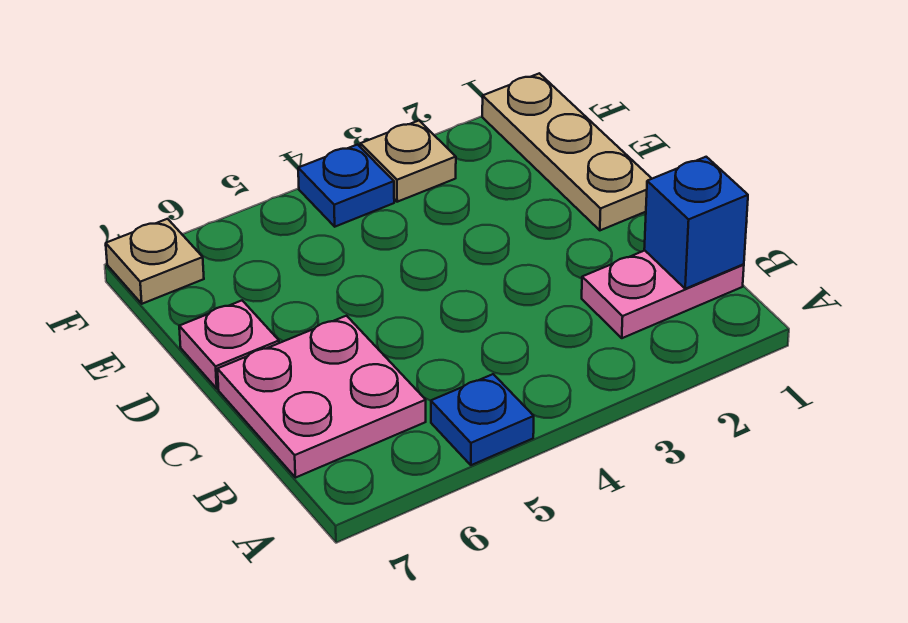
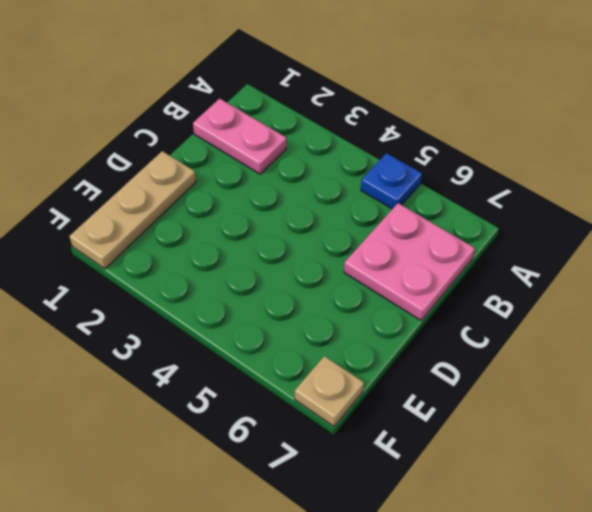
none -> pink 1x1 plate [179,301,279,388]
none -> tan 1x1 plate [361,121,456,202]

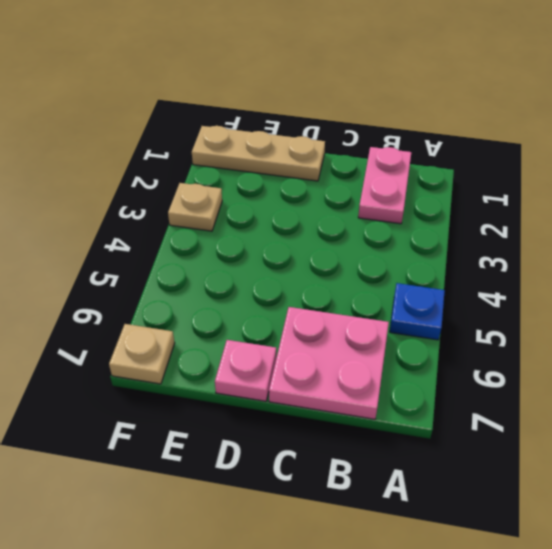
none -> blue 1x1 plate [298,145,394,227]
none -> blue 1x1 brick [644,157,748,289]

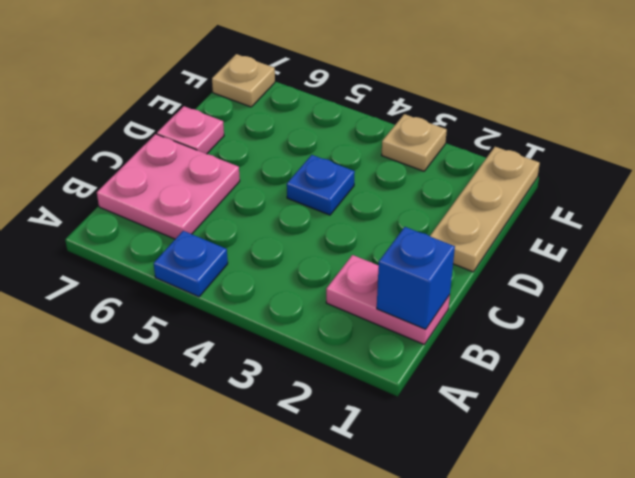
blue 1x1 plate [287,155,355,215] -> blue 1x1 plate moved to [298,145,394,227]

